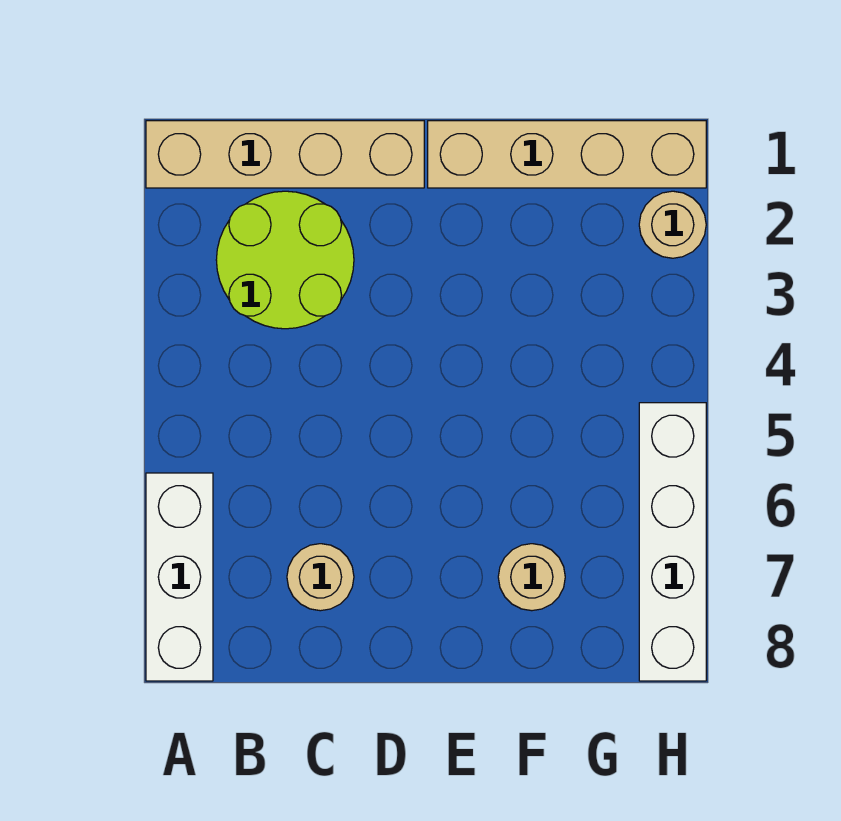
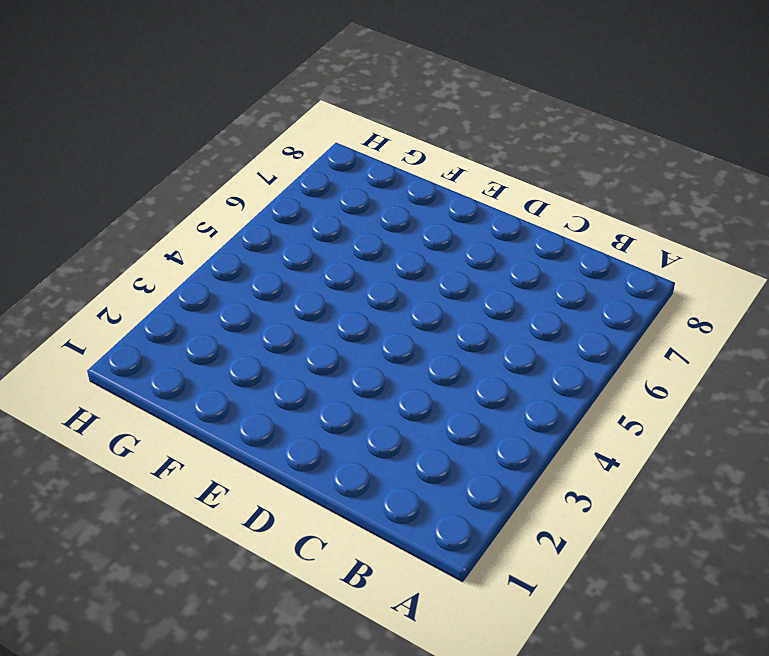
none -> tan 1x4 brick [146,121,424,188]
none -> white 1x3 brick [146,473,213,681]

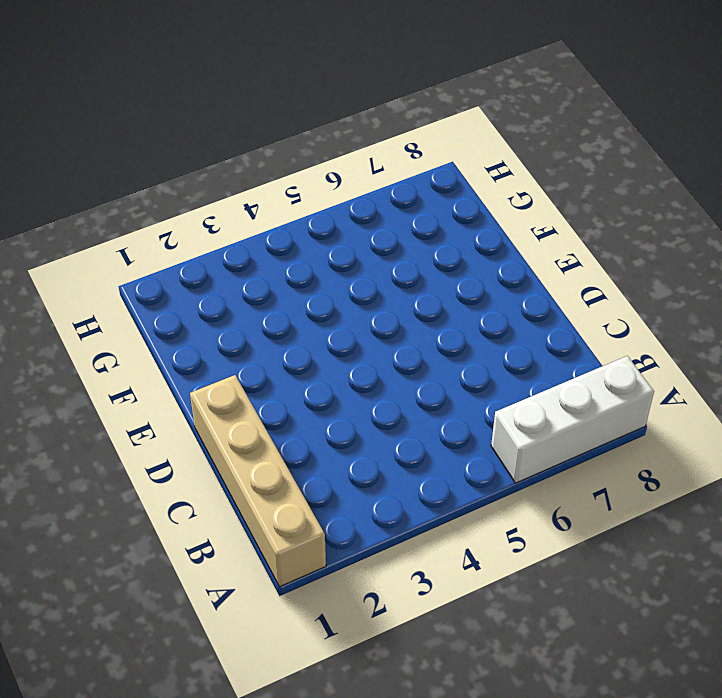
none -> lime 2x2 round brick [216,191,354,329]
none -> tan 1x1 round brick [287,544,354,611]

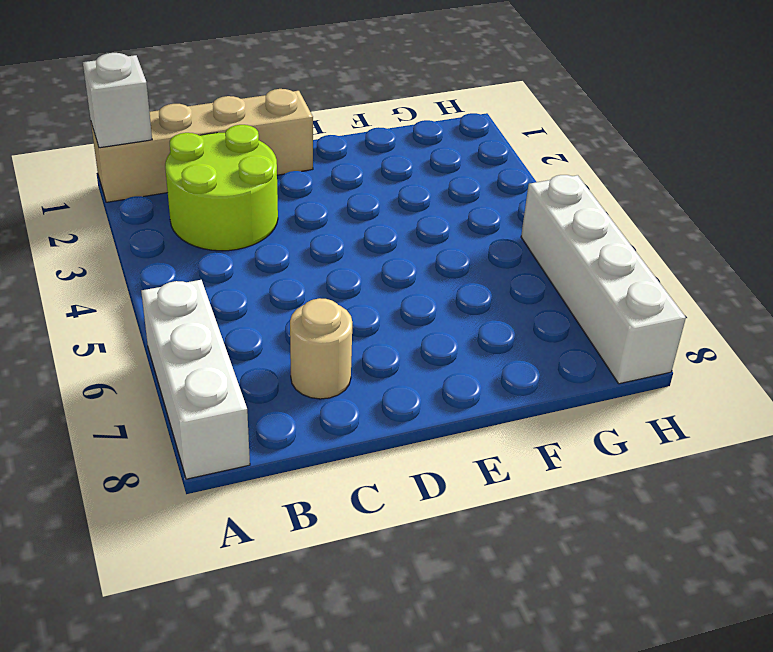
white 1x1 brick [83,53,152,148] -> none
none -> tan 1x4 brick [428,121,706,188]
none -> tan 1x1 round brick [498,544,565,611]

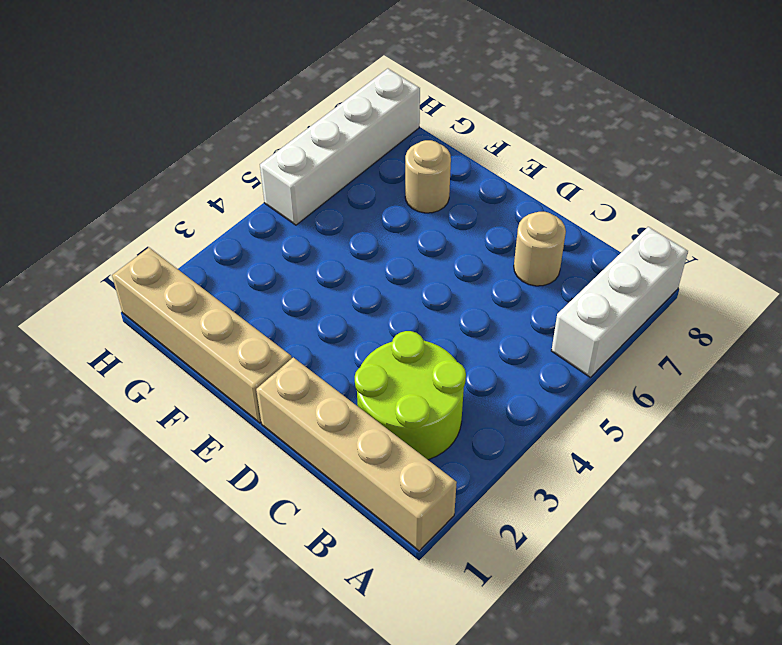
none -> tan 1x1 round brick [639,191,706,258]

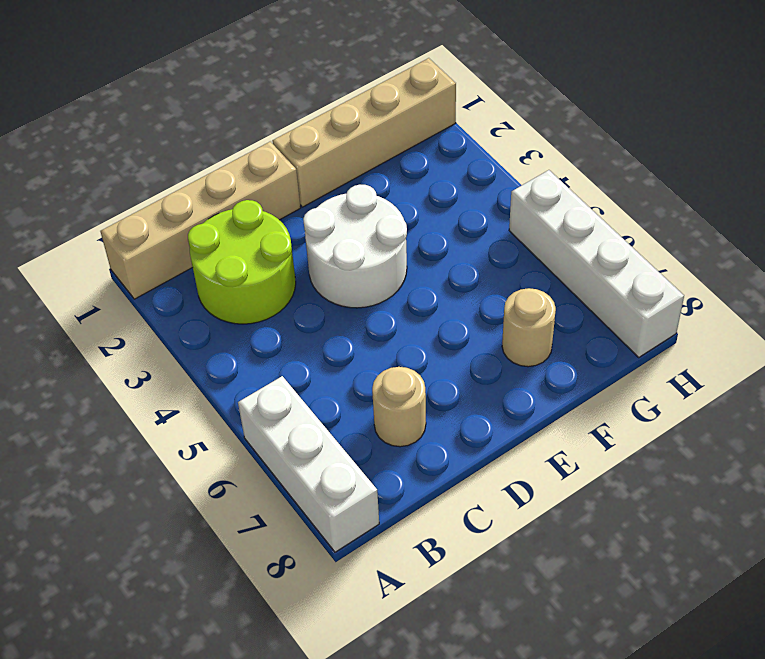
white 2x2 round brick [303,185,407,308] -> none
none -> tan 1x1 round brick [639,191,706,258]

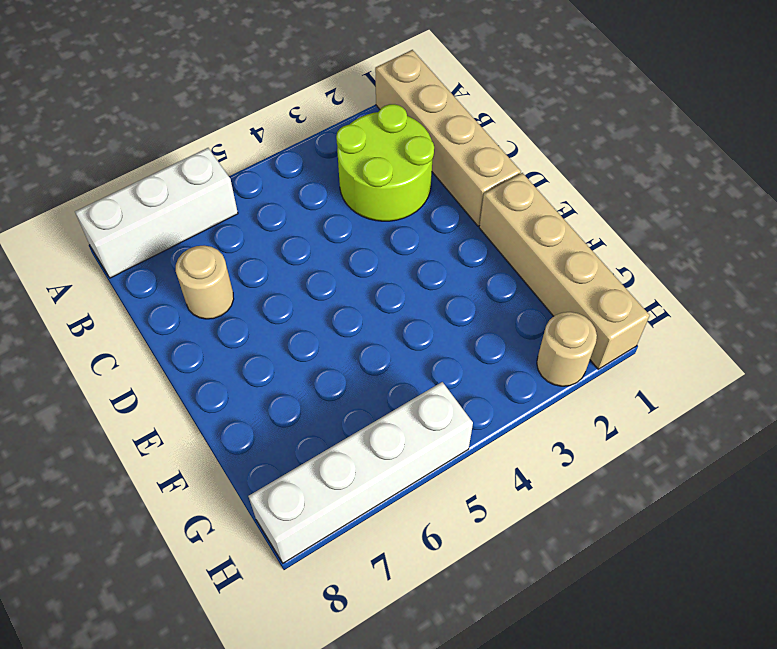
none -> tan 1x1 round brick [498,544,565,611]

